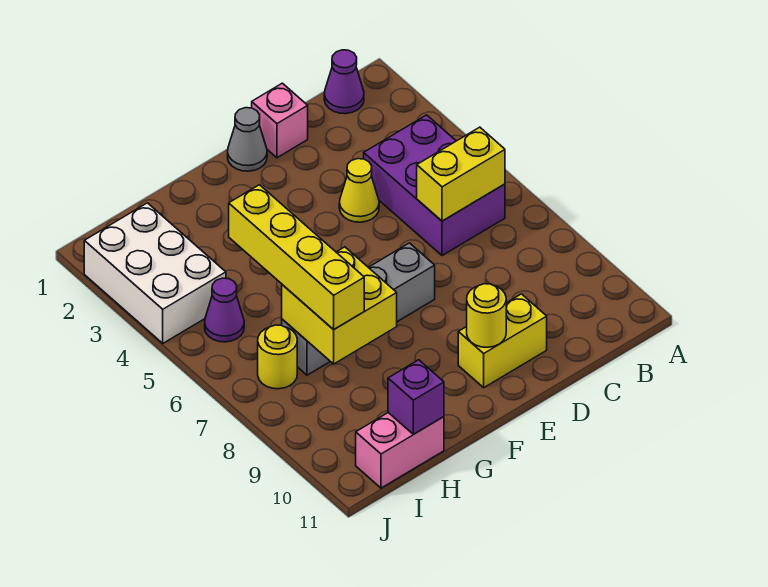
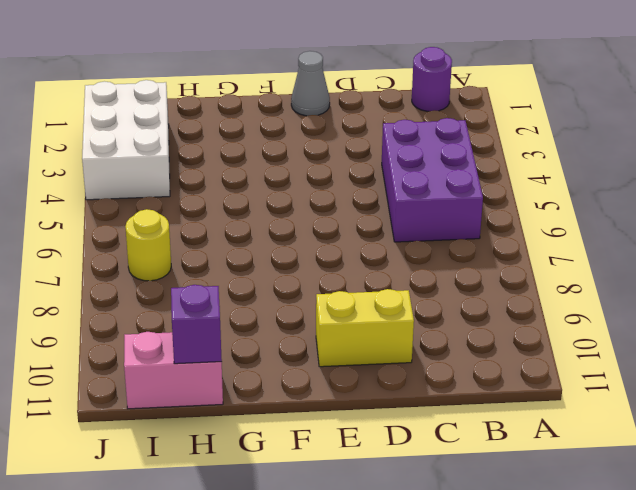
purple 1x1 round brick [412,47,452,111] -> purple 1x1 cone [324,50,364,114]
none -> pink 1x1 brick [252,83,308,158]
none -> yellow 1x1 cone [339,159,379,222]
none -> grey 1x4 brick [282,243,435,375]

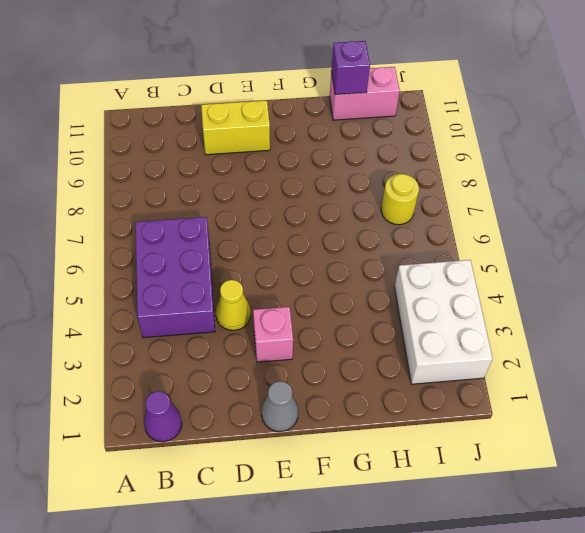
pink 1x1 brick [253,307,293,362] -> pink 1x1 brick moved to [252,83,308,158]
none -> grey 1x4 brick [282,243,435,375]
none -> purple 1x1 cone [205,278,244,342]
none -> yellow 1x2 brick [417,127,505,221]

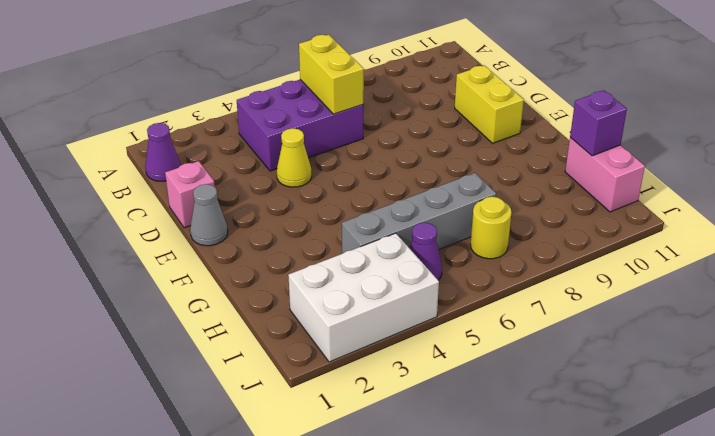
grey 1x4 brick [342,173,496,254] -> grey 1x4 brick turned to [282,243,435,375]
none -> yellow 1x1 round brick [467,284,506,347]
none -> yellow 2x2 brick [282,247,397,364]
none -> yellow 1x4 brick [229,185,364,330]

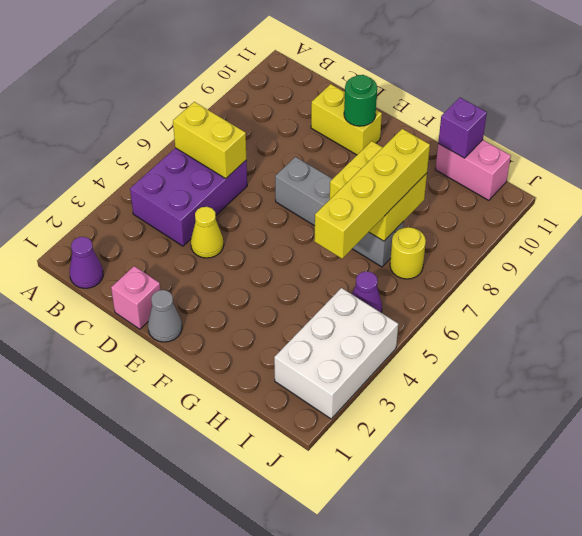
green 1x1 round brick [344,75,377,126] -> yellow 1x1 round brick [467,284,506,347]

